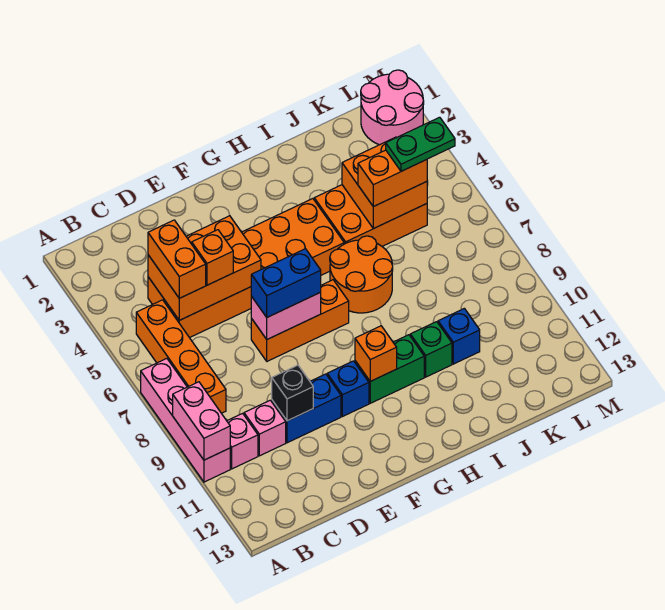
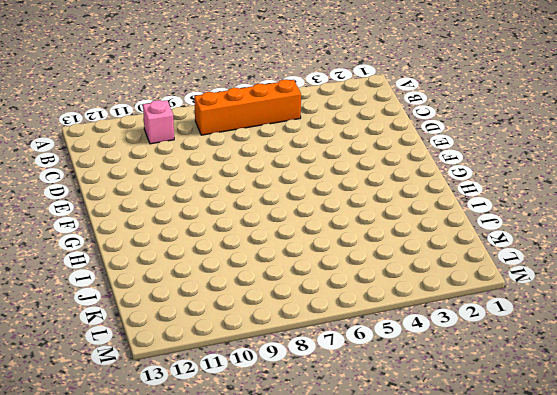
none -> pink 1x4 brick [141,359,230,482]
none -> orange 2x6 brick [148,199,344,338]
none -> pink 1x1 brick [244,400,286,456]

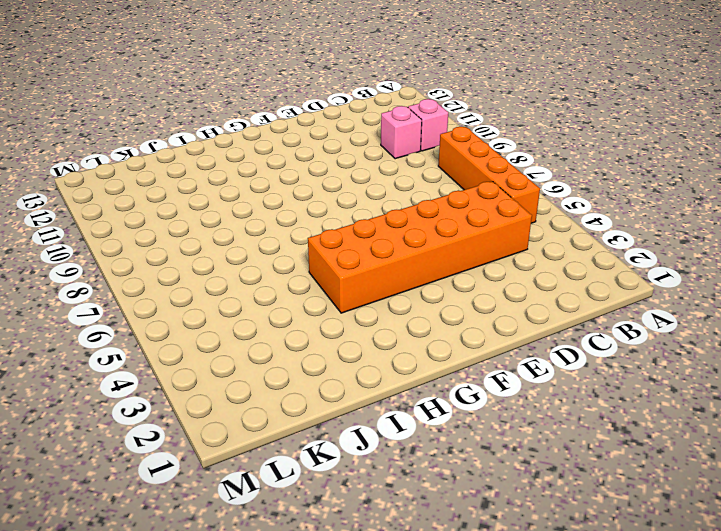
none -> pink 1x4 brick [141,359,230,482]
none -> blue 1x2 brick [272,374,341,443]
none -> orange 1x3 brick [251,280,349,361]

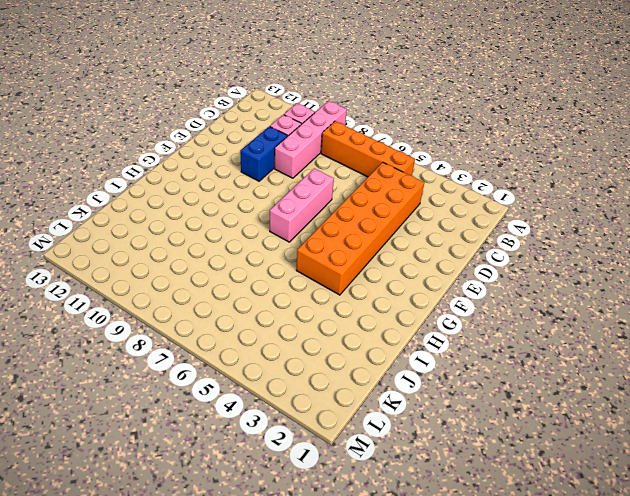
pink 1x4 brick [275,101,347,178] -> pink 1x4 brick turned to [141,359,230,482]
pink 1x3 brick [270,168,334,242] -> orange 1x3 brick [251,280,349,361]
none -> blue 1x1 brick [327,361,369,417]
none -> green 1x2 brick [355,335,424,403]
none -> orange 2x2 round brick [330,236,393,313]

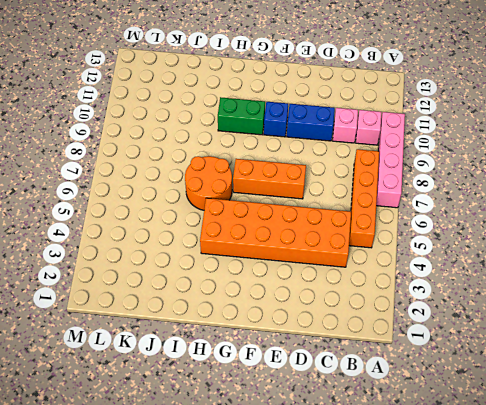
none -> orange 2x3 brick [314,185,427,246]
none -> green 1x1 brick [410,322,452,377]
none -> blue 1x1 brick [438,308,480,364]

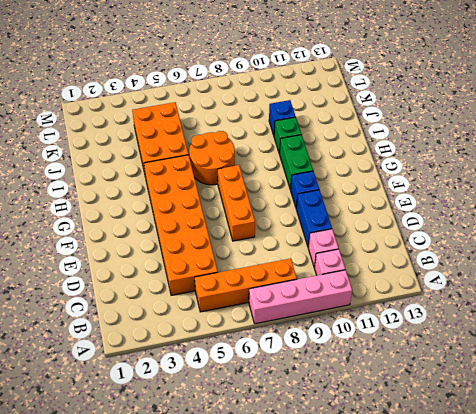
none -> pink 2x2 round brick [361,70,424,145]
none -> pink 1x2 brick [173,382,230,460]
none -> orange 2x3 brick [148,216,261,320]

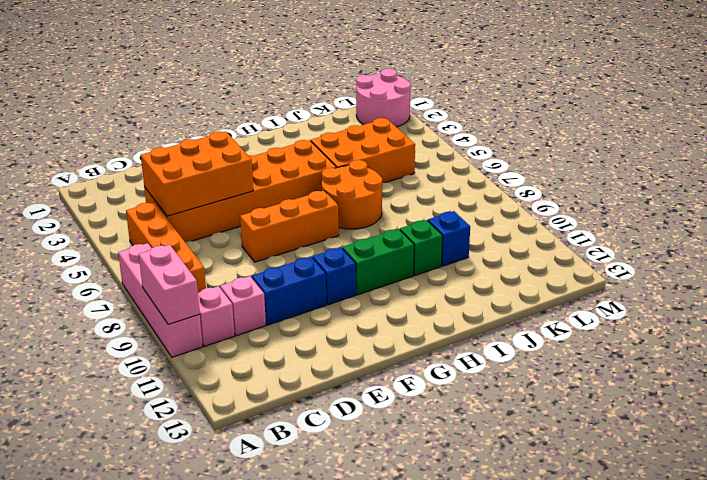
none -> black 1x1 brick [272,365,313,421]
none -> pink 1x2 brick [251,292,321,339]
none -> orange 1x1 brick [355,326,397,381]

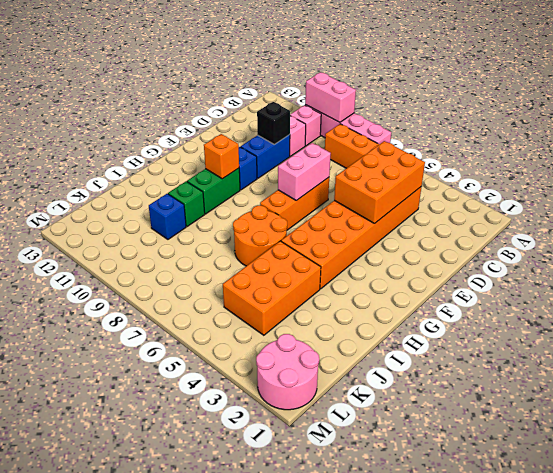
none -> orange 2x2 brick [342,137,427,229]
none -> orange 1x2 brick [148,220,206,298]
none -> orange 1x1 brick [192,230,233,285]

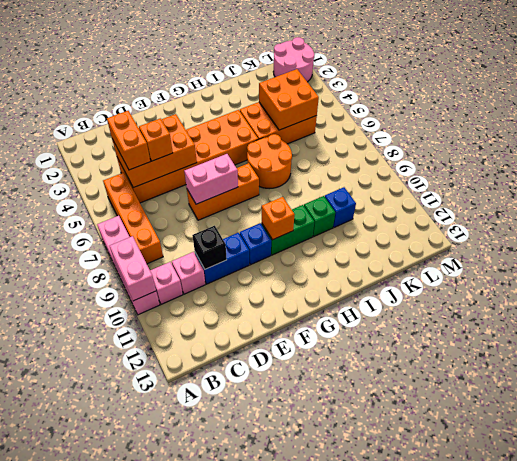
none -> blue 1x2 brick [251,249,321,317]
none -> orange 1x2 brick [358,150,427,207]
none -> green 1x2 plate [386,117,455,171]

